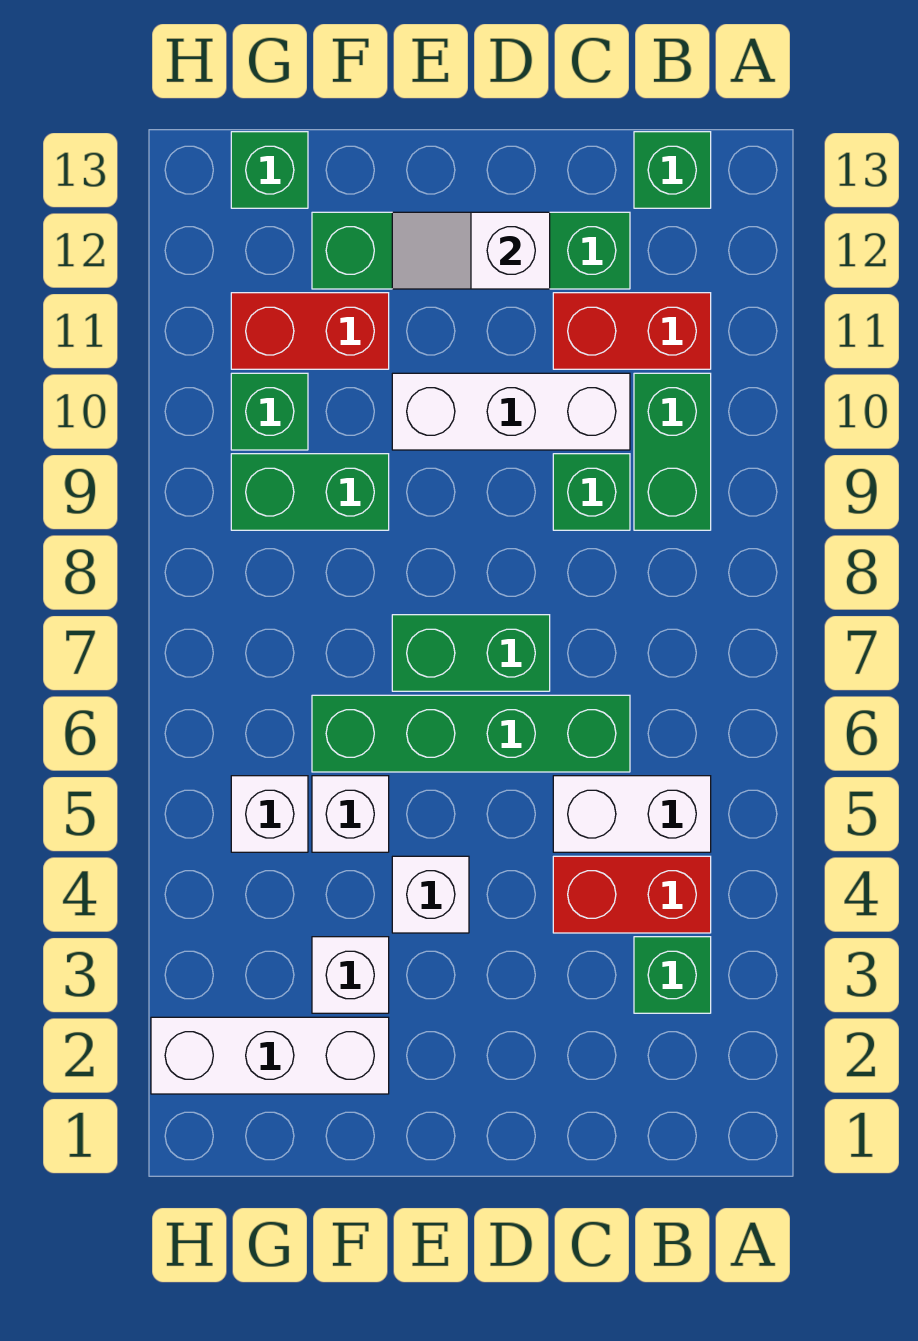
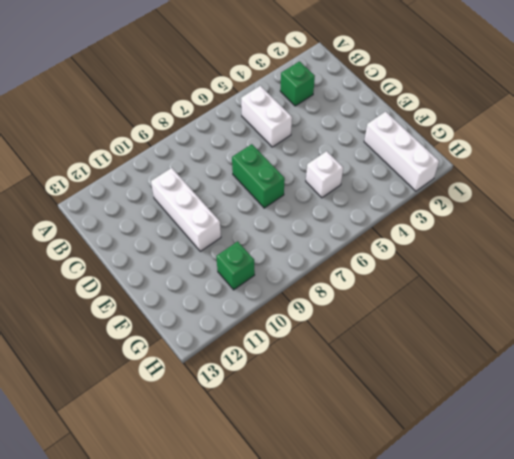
none -> red 1x2 brick [553,856,711,933]
none -> green 1x2 brick [634,373,711,530]
none -> red 1x2 brick [553,293,711,369]

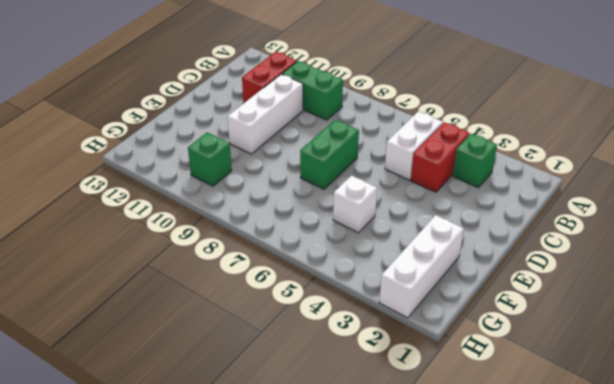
none -> green 1x1 brick [634,132,711,208]
none -> green 1x4 brick [312,695,630,772]
none -> green 1x1 brick [553,454,630,530]

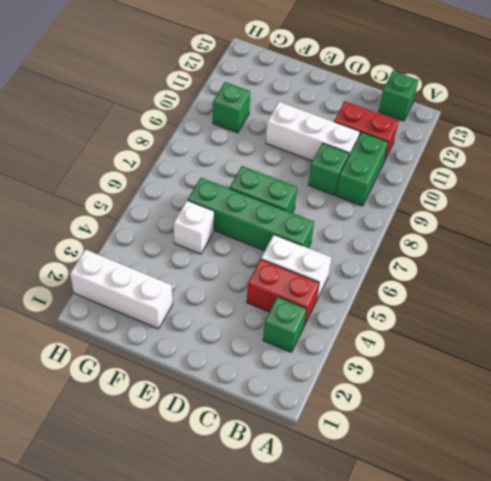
none -> green 1x4 brick [312,212,630,289]
none -> white 1x1 brick [392,856,469,933]
none -> white 1x1 brick [312,937,389,1013]

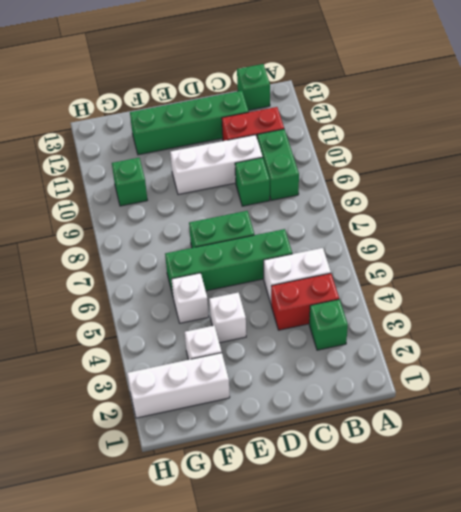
none -> green 1x2 brick [231,454,389,530]
none -> red 1x2 brick [231,293,389,369]
none -> white 1x1 brick [231,776,308,852]

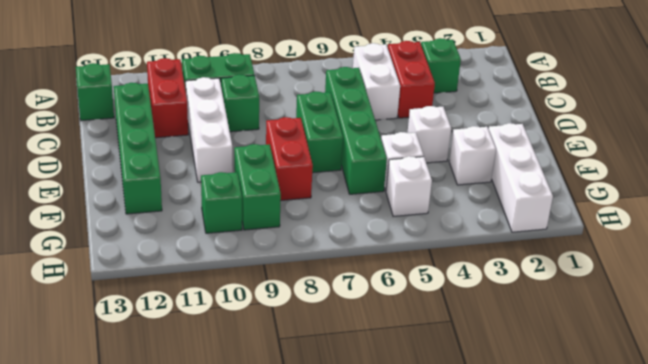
red 1x2 brick [266,117,313,201] -> red 1x2 brick moved to [231,293,389,369]
none -> green 1x1 brick [231,132,308,208]
none -> white 1x2 slope [392,212,550,289]

